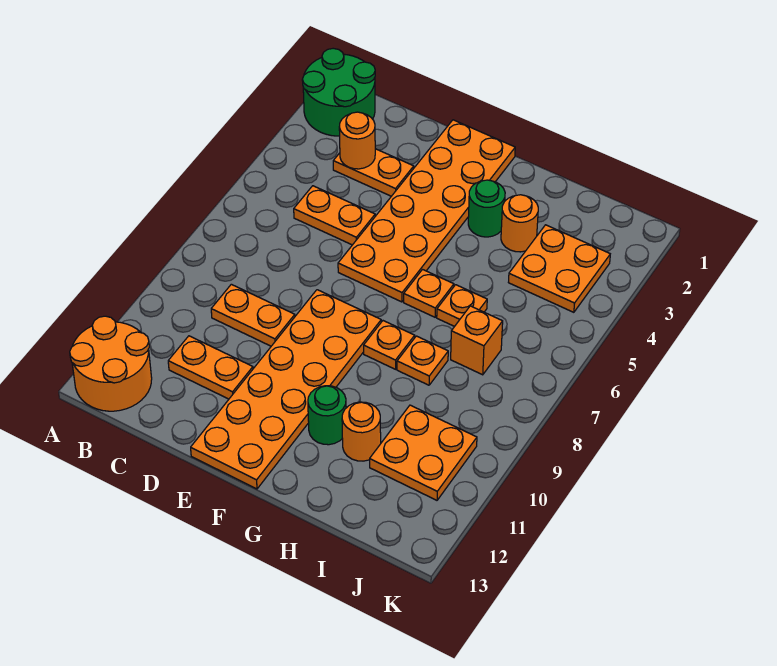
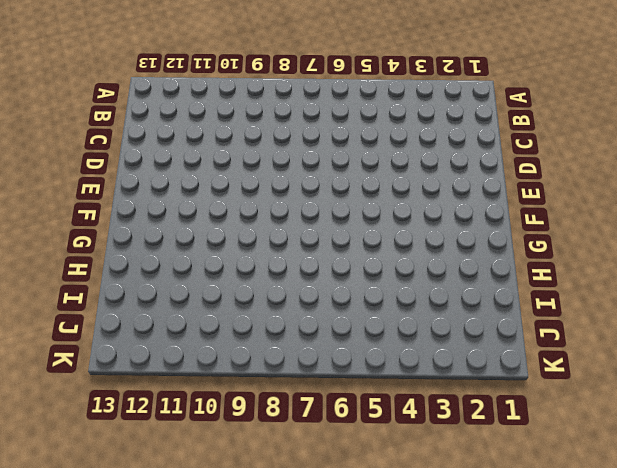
none -> green 2x2 round brick [302,48,375,136]
none -> orange 2x2 round brick [70,316,152,411]
none -> orange 1x2 plate [333,149,414,196]

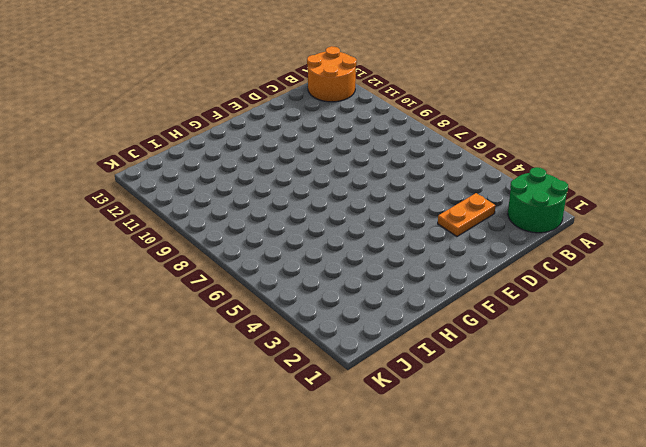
none -> orange 1x2 plate [294,186,375,245]
none -> orange 1x2 plate [211,284,295,346]
none -> orange 1x2 plate [168,336,253,399]

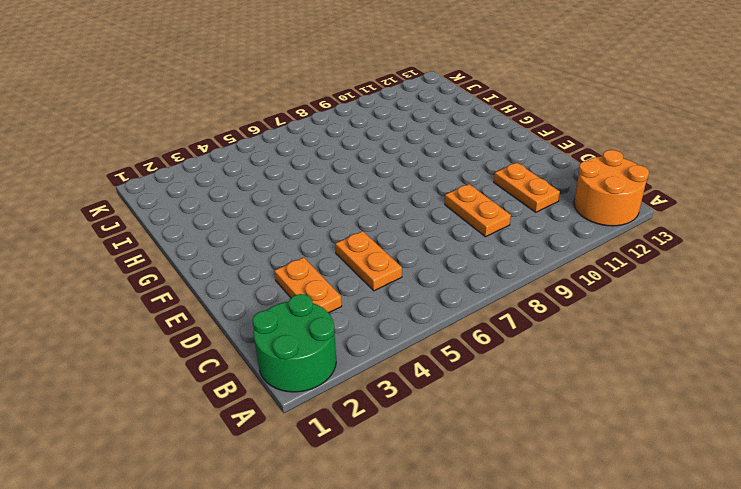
none -> orange 2x6 plate [338,120,515,302]
none -> orange 2x6 plate [191,290,381,489]
none -> green 1x1 round brick [468,180,505,237]

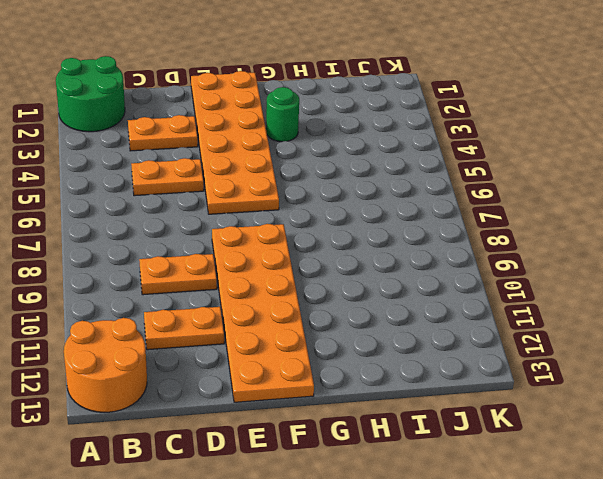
none -> orange 1x1 plate [404,270,454,317]
none -> orange 1x1 plate [364,321,415,369]
none -> green 1x1 round brick [308,386,346,445]

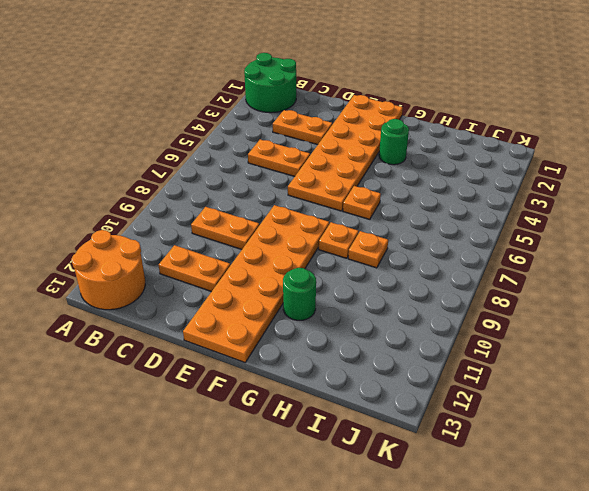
none -> orange 1x1 round brick [501,195,538,252]
none -> orange 1x1 plate [437,285,487,327]
none -> orange 1x1 round brick [342,402,381,461]

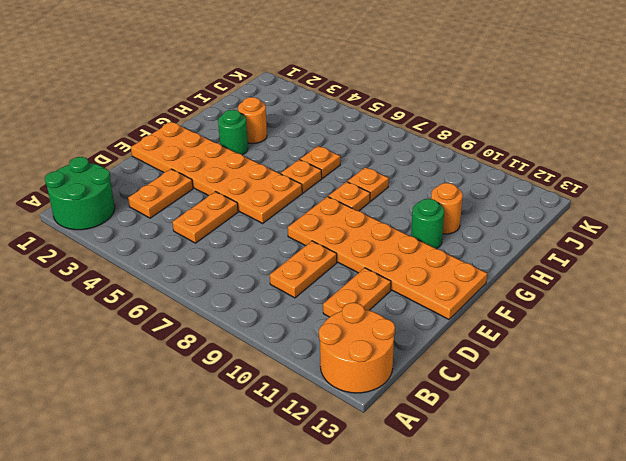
none -> orange 2x2 plate [508,225,610,312]
none -> orange 1x1 brick [451,306,503,375]
none -> orange 2x2 plate [370,405,477,500]

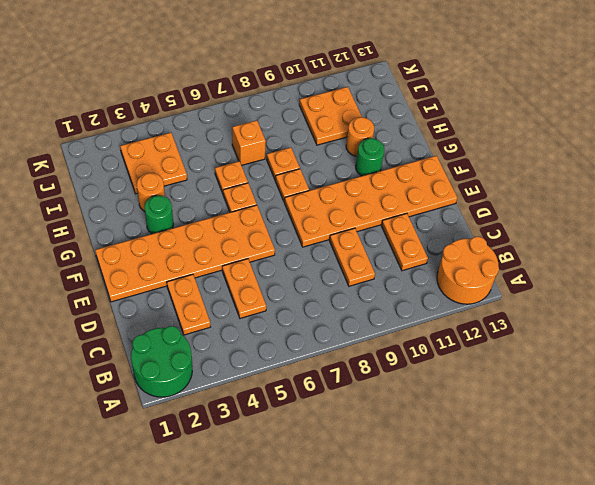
none -> orange 1x1 round brick [339,112,375,169]

